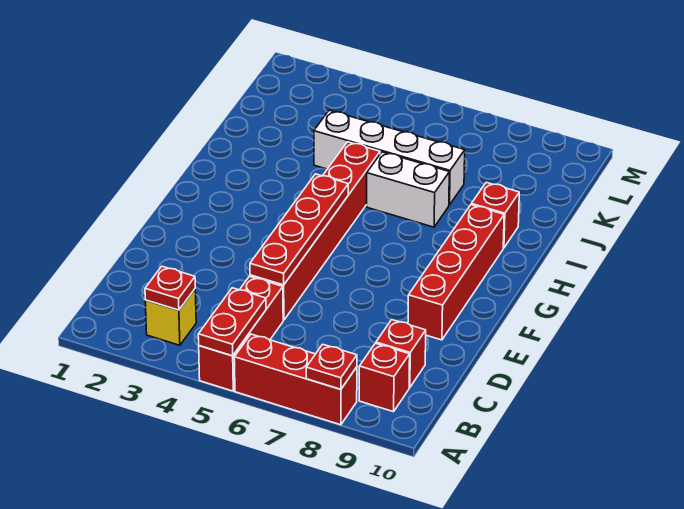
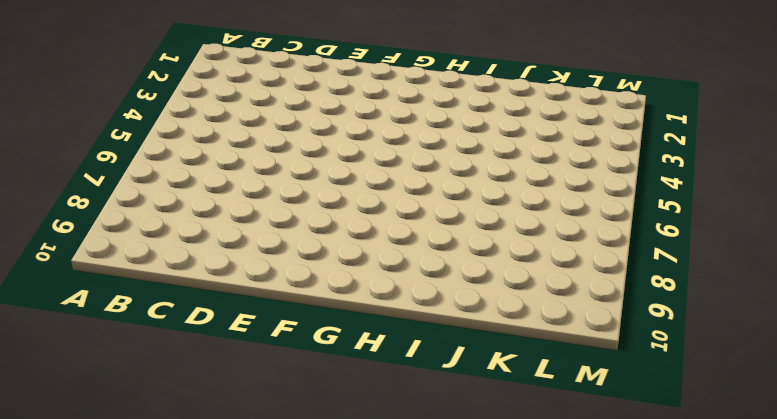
none -> red 1x3 brick [199,276,283,391]
none -> red 1x3 brick [234,334,357,425]
none -> yellow 1x1 brick [145,289,196,345]

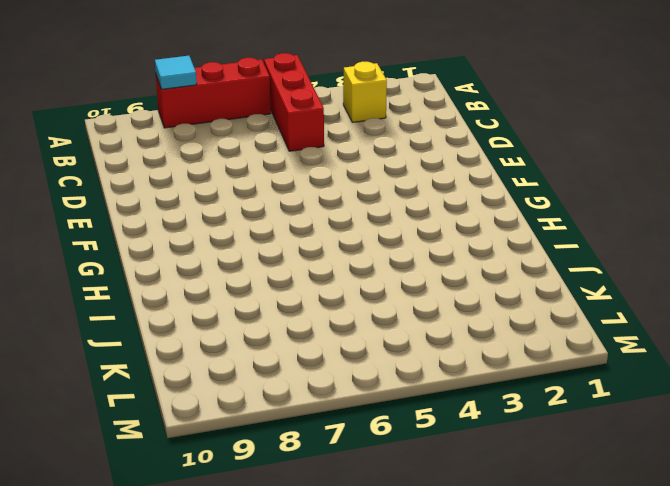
cyan 1x1 tile [155,56,197,89] -> red 1x1 plate [306,344,357,389]
none -> red 1x1 brick [359,343,410,412]
none -> red 1x1 brick [376,320,426,388]
none -> red 1x6 brick [250,142,380,320]

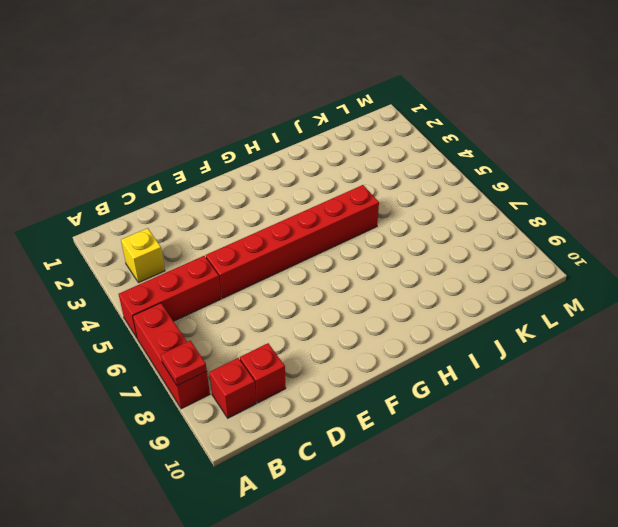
none -> red 1x4 brick [408,205,504,340]
none -> white 1x2 brick [367,152,449,227]
none -> red 1x1 brick [471,182,519,248]

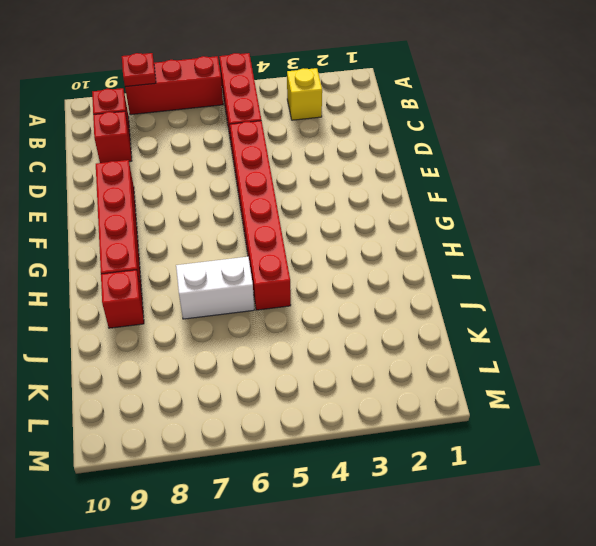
none -> white 1x4 brick [314,110,465,205]
none -> red 1x2 plate [198,288,266,356]
none -> red 1x1 plate [145,266,195,310]

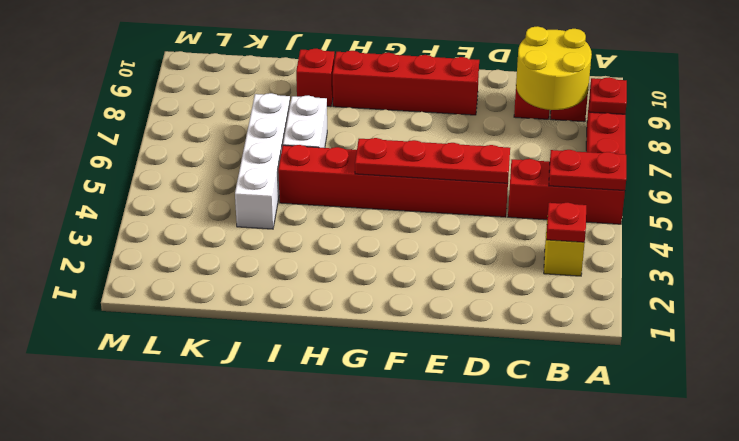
yellow 2x2 round brick [516,26,592,110] -> none

